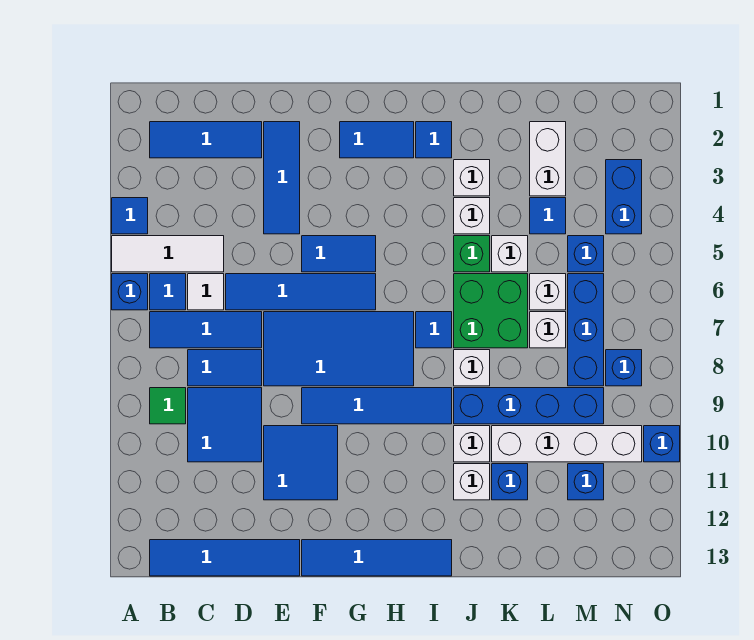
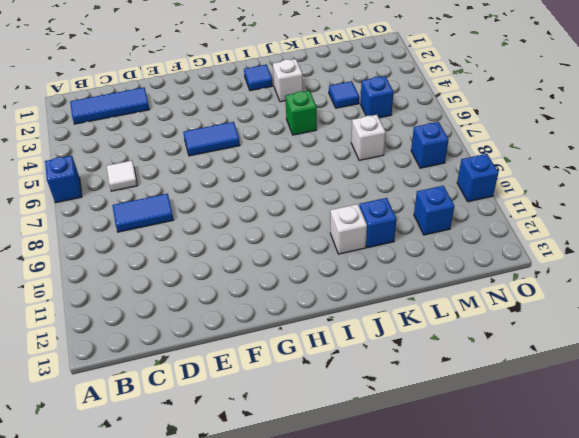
none -> blue 1x1 tile [112,198,148,234]
none -> white 1x3 tile [112,236,224,272]
none -> blue 1x1 tile [150,274,186,310]
none -> blue 1x3 tile [150,312,262,348]

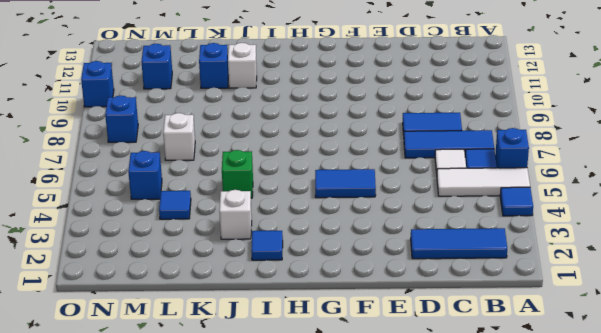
none -> green 1x1 tile [150,388,186,424]
none -> blue 1x4 tile [150,540,300,576]
none -> blue 2x2 tile [188,388,262,462]
none -> blue 1x4 tile [226,274,376,310]

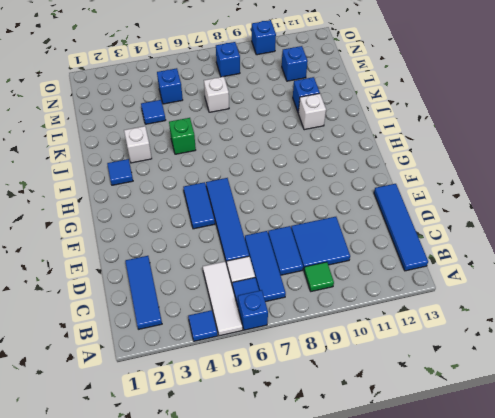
none -> blue 1x3 tile [264,122,300,234]
none -> blue 2x4 tile [264,312,414,386]
none -> blue 2x2 tile [264,426,338,500]
none -> blue 1x4 tile [302,388,452,424]

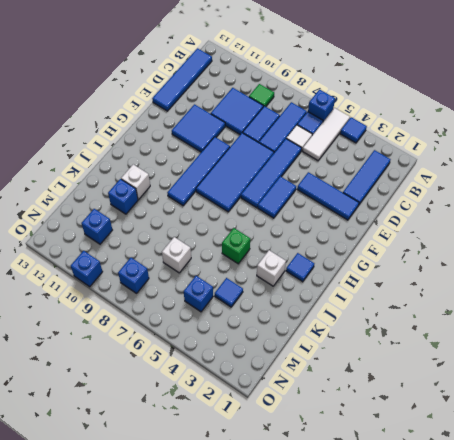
none -> blue 1x4 tile [302,540,452,576]
none -> blue 1x2 tile [340,122,414,158]
none -> blue 1x1 tile [416,312,452,348]
none -> white 1x1 brick [454,198,490,234]

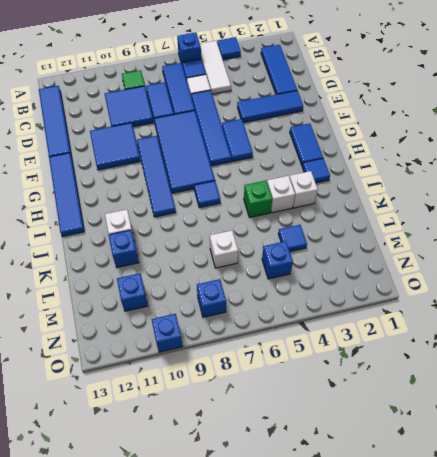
none -> green 2x2 brick [454,274,528,348]
none -> white 1x1 brick [454,350,490,386]
none -> blue 1x4 brick [454,388,604,424]
none -> white 1x1 brick [454,426,490,462]

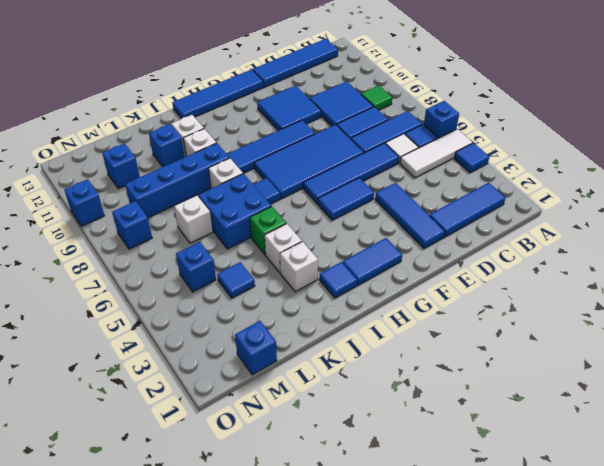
blue 2x2 brick [198,174,271,249] -> green 2x2 brick [454,274,528,348]
blue 1x1 brick [235,321,277,375] -> none
none -> white 1x1 brick [492,236,528,272]
none -> white 1x4 brick [492,426,642,462]
none -> white 1x2 brick [530,122,566,196]
none -> white 1x1 brick [530,274,566,310]

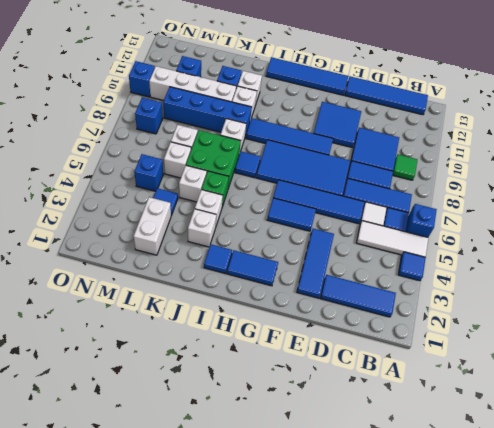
none -> blue 1x3 brick [568,274,604,386]
none -> blue 1x2 brick [606,160,642,234]

